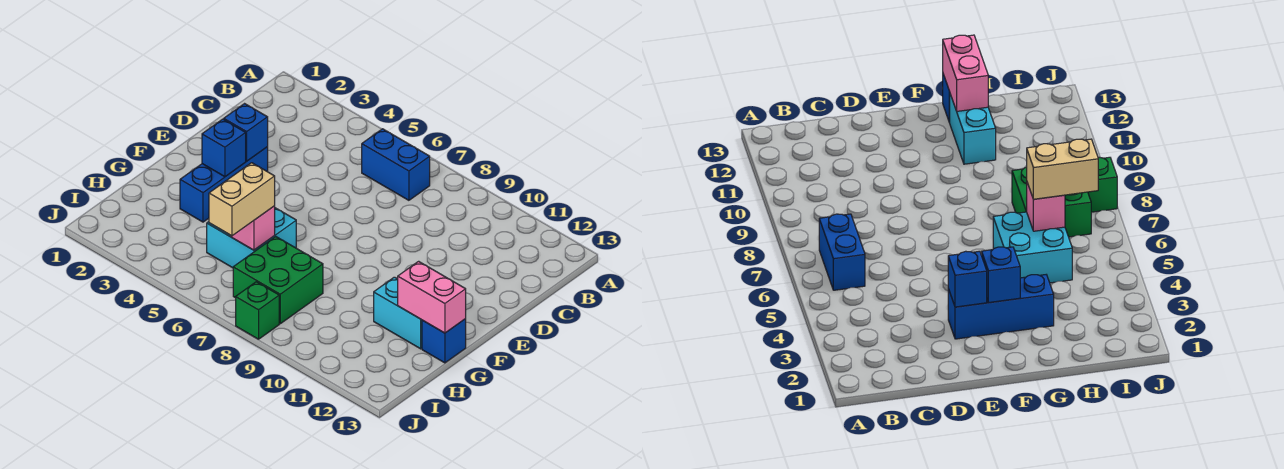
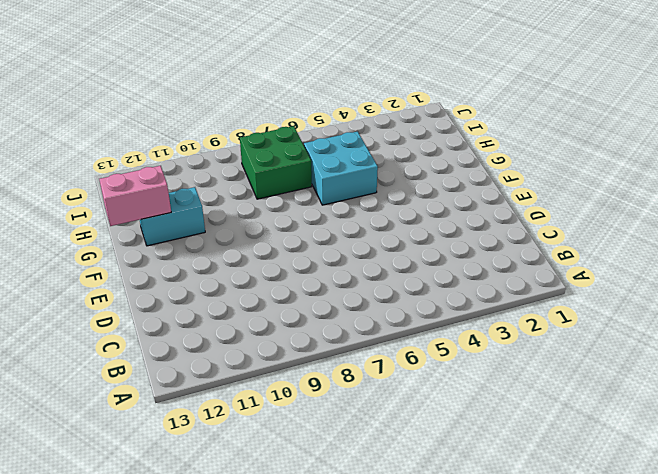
none -> blue 1x2 brick [362,129,430,200]
none -> blue 1x3 brick [180,147,268,222]
none -> blue 1x1 brick [422,319,466,363]

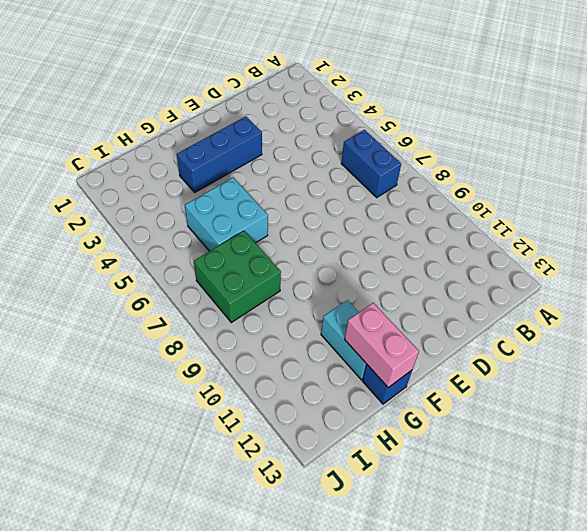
none -> green 1x1 brick [236,282,279,339]
none -> blue 1x1 brick [224,104,268,161]
none -> blue 1x1 brick [202,119,246,177]

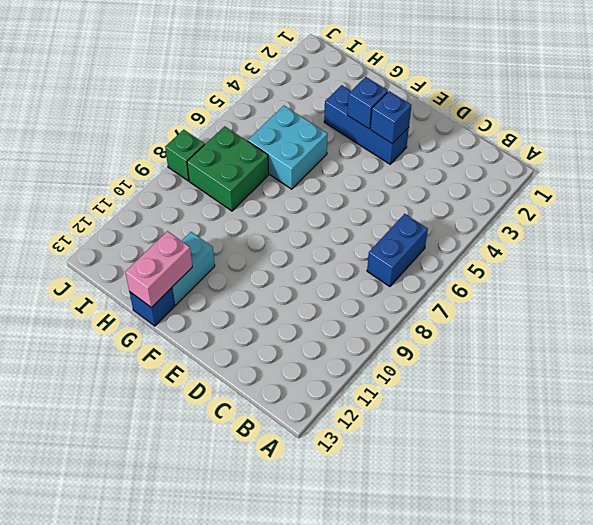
none -> pink 1x1 brick [231,206,275,250]
none -> tan 1x2 brick [209,163,275,236]

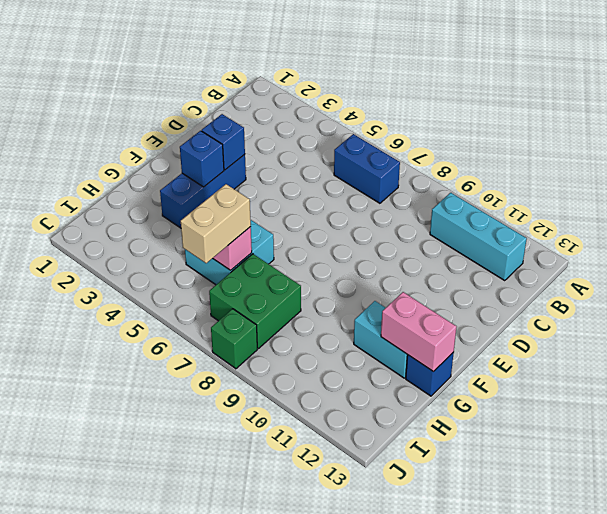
cyan 1x3 brick [430,193,527,281] -> none

